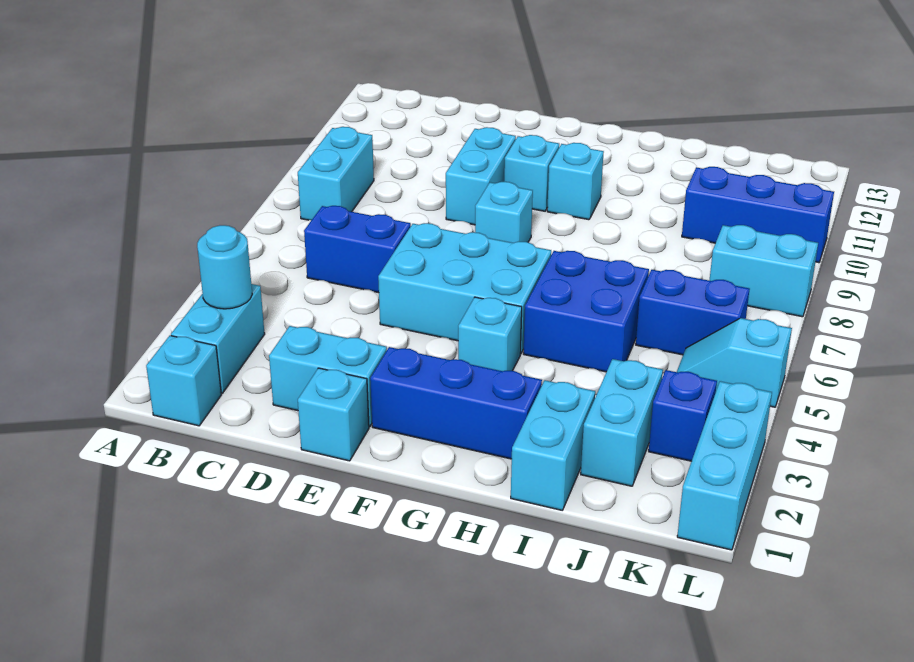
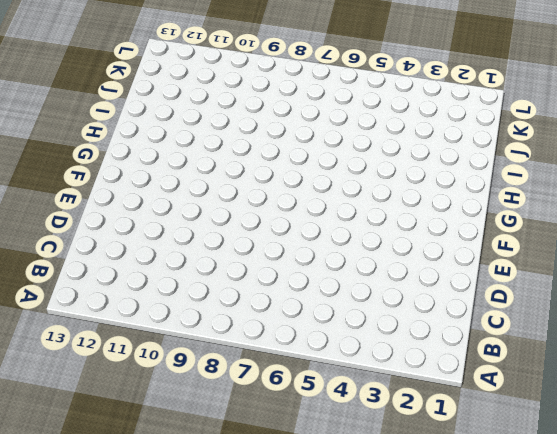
none -> cyan 1x1 brick [146,336,221,426]
none -> cyan 1x2 brick [171,284,265,393]
none -> cyan 1x2 brick [298,127,374,220]

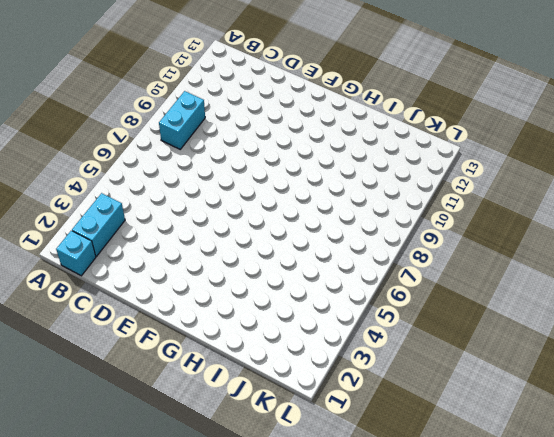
none -> blue 1x2 brick [304,206,411,293]
none -> cyan 1x2 brick [269,326,387,427]
none -> cyan 1x1 brick [298,368,369,461]

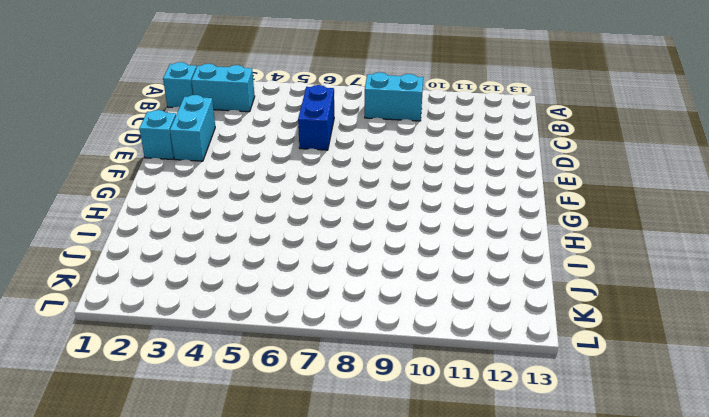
none -> cyan 2x3 brick [378,223,551,354]
none -> cyan 1x2 brick [446,127,516,225]
none -> blue 1x3 brick [370,347,542,459]

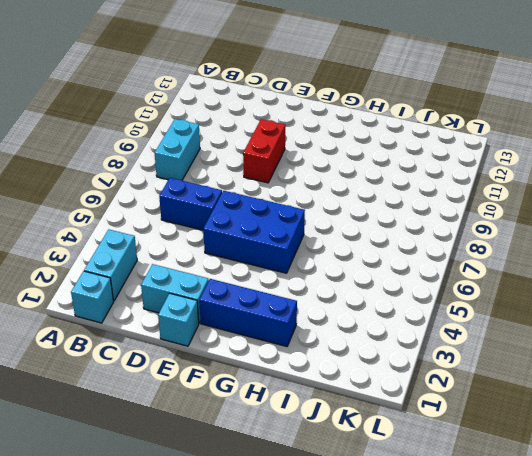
blue 2x3 brick [203,191,305,273] -> cyan 2x3 brick [378,223,551,354]
red 1x2 brick [243,119,285,183] -> cyan 1x2 brick [446,127,516,225]
none -> cyan 1x1 brick [475,182,533,243]
none -> cyan 1x1 brick [504,135,559,211]
none -> cyan 1x1 brick [458,297,522,371]

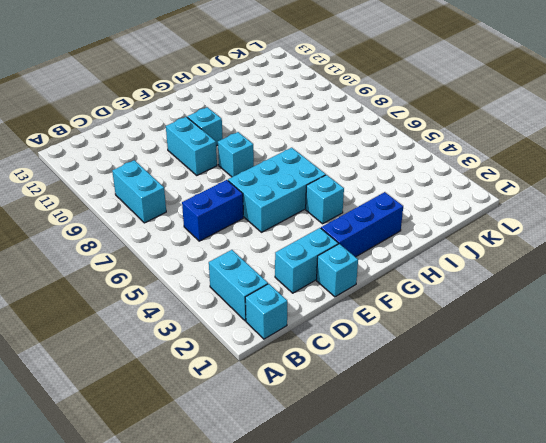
none -> cyan 1x1 brick [547,143,604,220]
none -> blue 2x2 brick [524,251,649,372]
none -> cyan 1x2 brick [511,380,595,510]

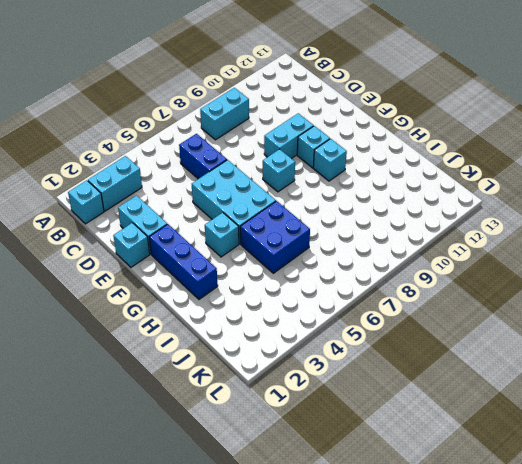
none -> cyan 1x2 brick [511,380,595,510]
none -> cyan 1x2 brick [581,359,663,486]
none -> blue 1x2 brick [636,270,750,355]

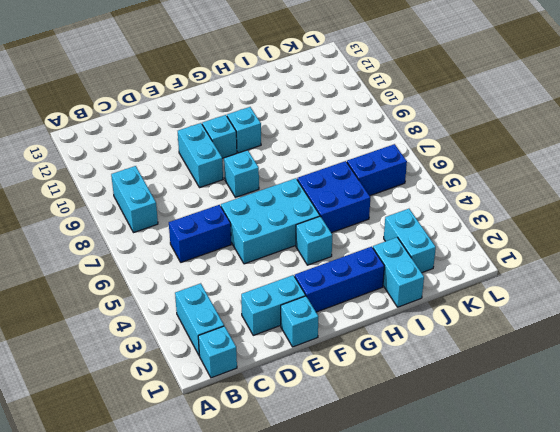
none -> blue 1x3 brick [682,167,834,263]
none -> blue 1x1 brick [649,370,717,461]
none -> cyan 1x2 slope [677,318,792,407]

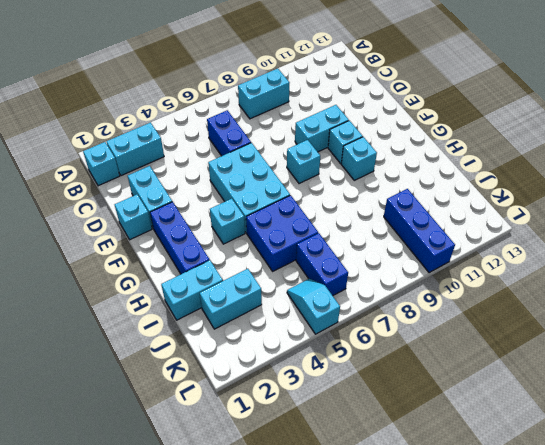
none -> blue 1x1 brick [649,370,717,461]
none -> cyan 1x2 brick [709,225,818,317]
none -> cyan 1x3 brick [677,381,772,550]

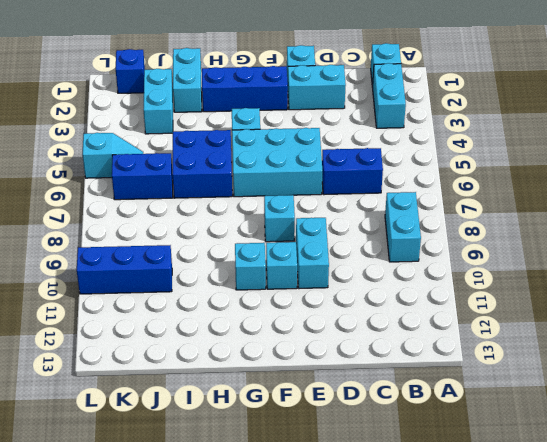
blue 1x1 brick [116,49,145,93] -> blue 1x1 brick moved to [649,370,717,461]
none -> cyan 1x2 brick [709,225,818,317]
none -> cyan 1x3 brick [677,381,772,550]
none -> cyan 1x1 round brick [197,225,252,309]

